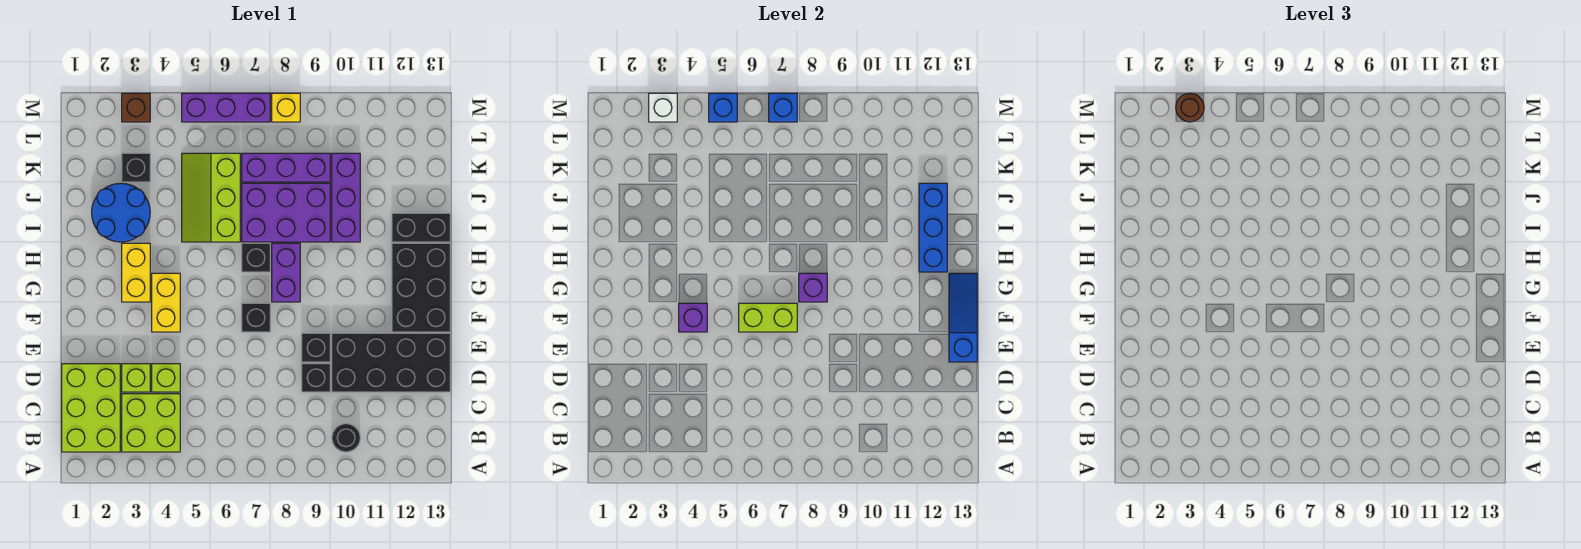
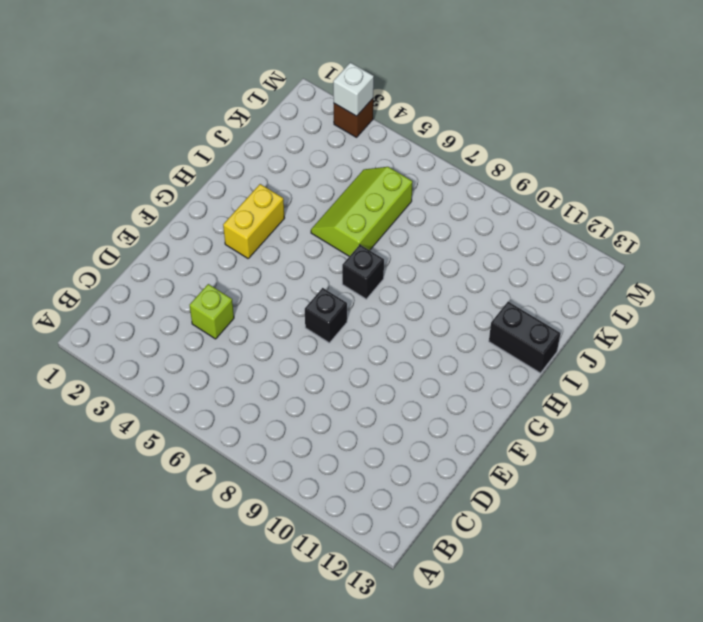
none -> lime 2x3 brick [62,364,120,452]
none -> lime 2x2 brick [122,394,180,452]
none -> black 1x1 round brick [332,424,360,452]
none -> lime 1x1 brick [122,364,150,392]

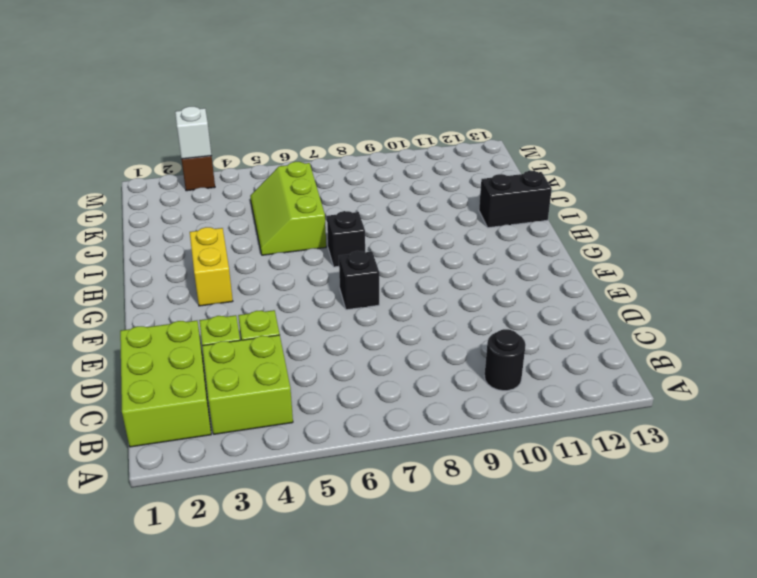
none -> black 1x1 brick [302,364,330,392]
none -> black 2x4 brick [332,333,450,392]
none -> black 1x1 brick [302,333,330,362]
none -> yellow 1x2 brick [152,273,180,332]

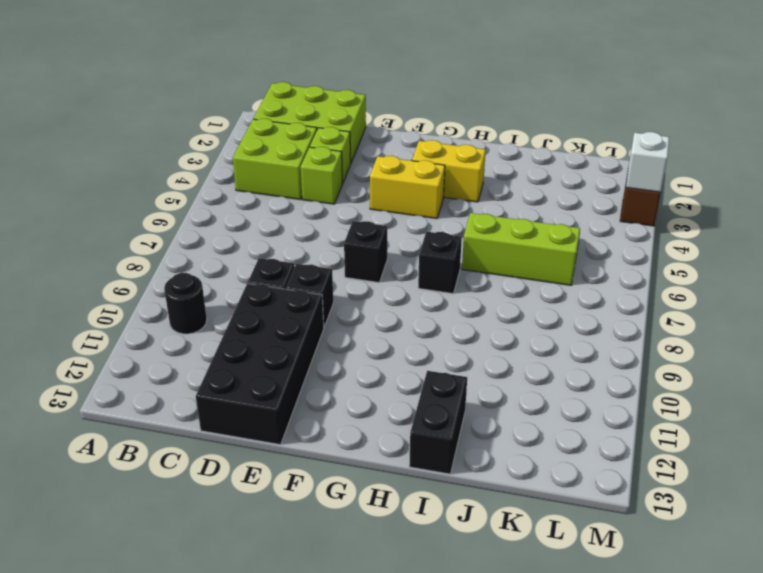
none -> black 2x3 brick [392,243,450,332]
none -> purple 1x2 brick [272,243,300,302]
none -> blue 2x2 round brick [92,183,150,242]
none -> purple 2x3 brick [242,183,330,242]

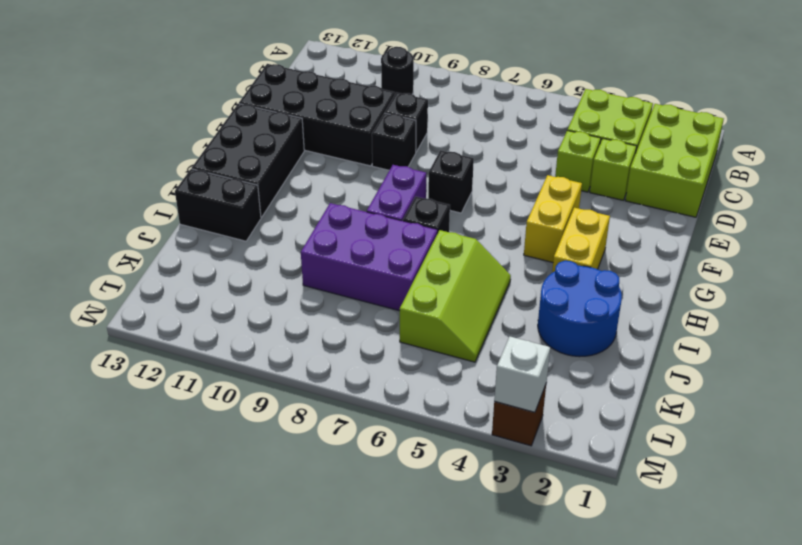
none -> purple 1x3 brick [332,153,360,242]
none -> black 1x1 brick [122,153,150,182]
none -> purple 1x3 brick [242,153,330,182]
none -> purple 1x3 brick [182,93,270,122]

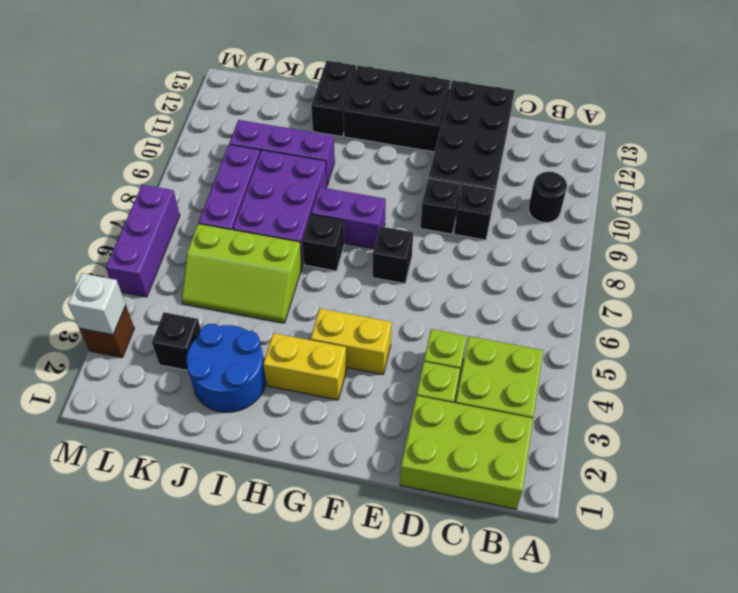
none -> yellow 1x1 brick [272,93,300,122]
none -> blue 1x3 slope [949,273,977,362]
none -> purple 1x1 brick [679,303,707,332]
none -> lime 1x2 brick [739,303,797,332]

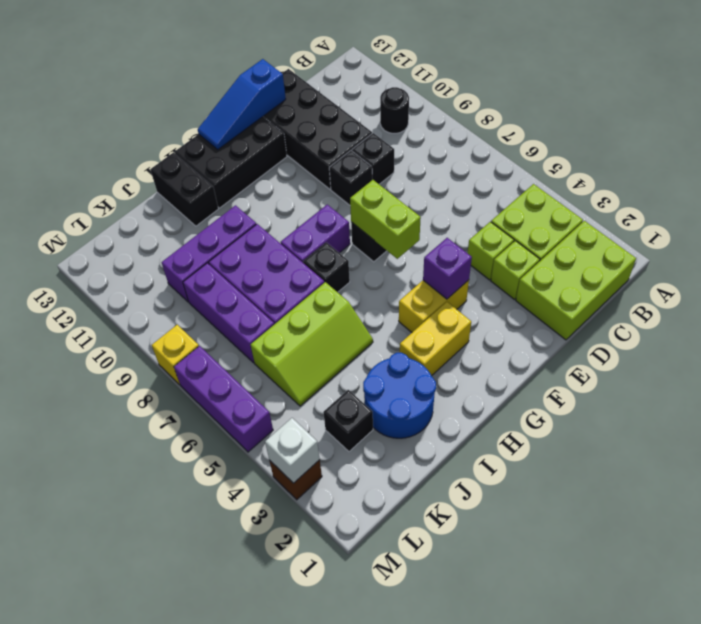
none -> purple 1x1 brick [799,273,827,302]
none -> blue 1x3 brick [919,183,947,272]
none -> blue 1x1 brick [709,93,737,122]
none -> blue 1x1 brick [769,93,797,122]

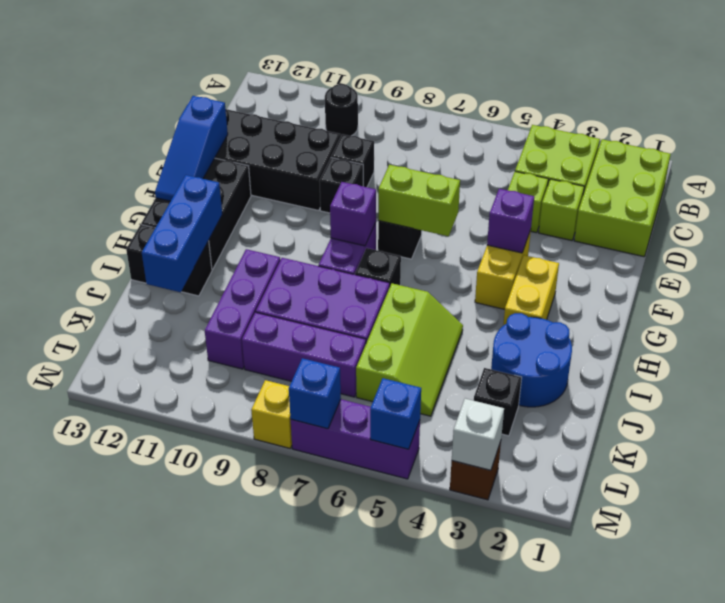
none -> brown 1x1 round brick [1176,93,1204,122]

